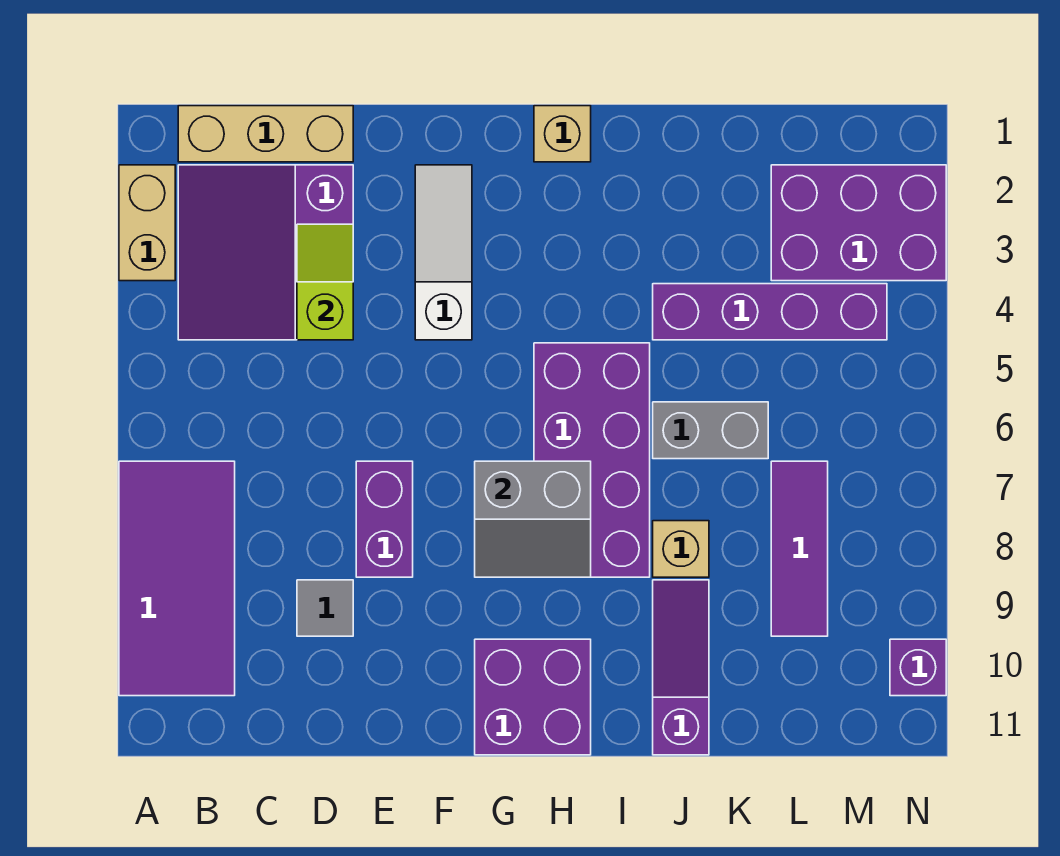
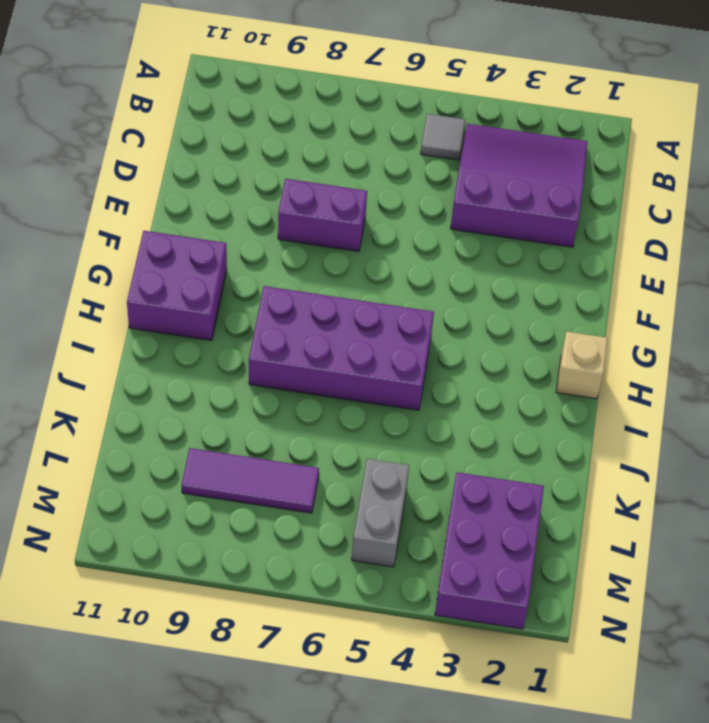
grey 1x1 tile [421,114,466,160] -> grey 1x1 tile moved to [297,580,353,636]
grey 1x2 brick [352,459,409,567] -> grey 1x2 brick moved to [653,402,768,459]
none -> tan 1x2 brick [119,165,175,281]
none -> purple 2x4 tile [119,461,235,696]
none -> tan 1x3 brick [178,106,353,162]

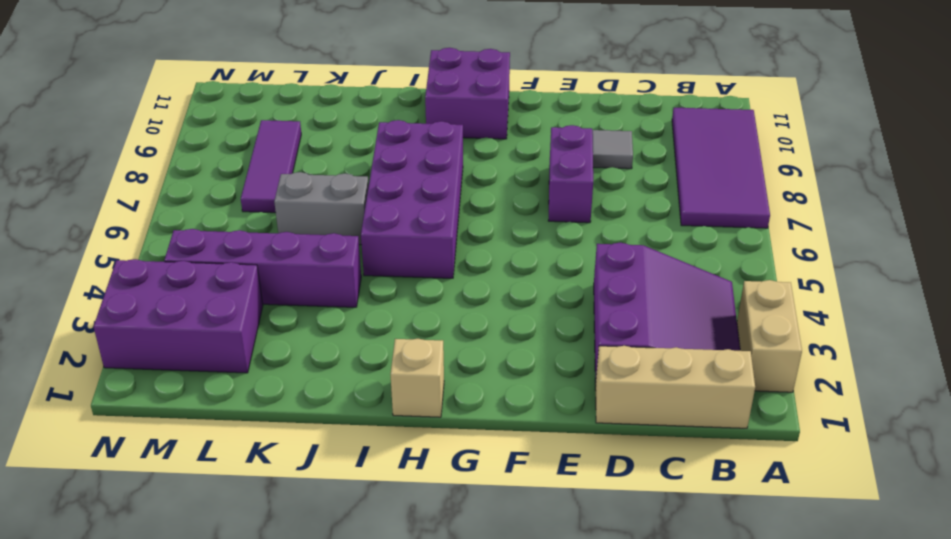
none -> white 1x3 slope [415,165,472,340]
none -> tan 1x1 brick [653,521,709,577]
none -> purple 1x3 slope [653,580,709,755]

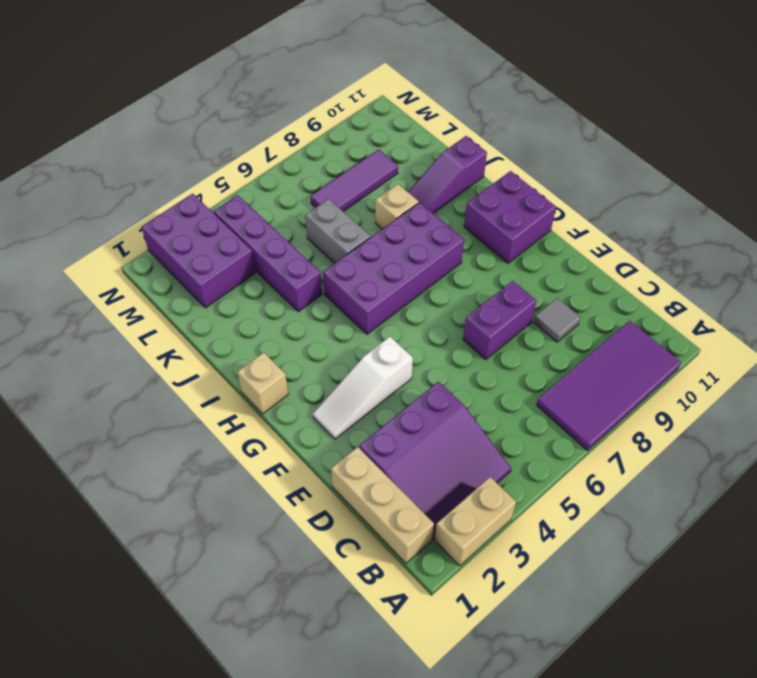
none -> purple 1x1 brick [890,639,946,696]
none -> lime 1x2 slope [297,224,353,340]
none -> grey 2x2 slope [475,461,591,577]

